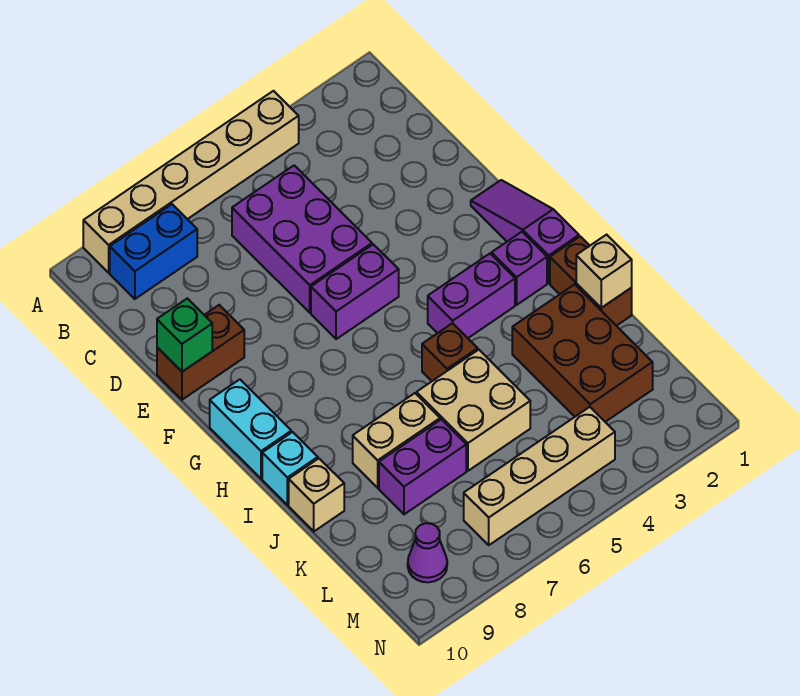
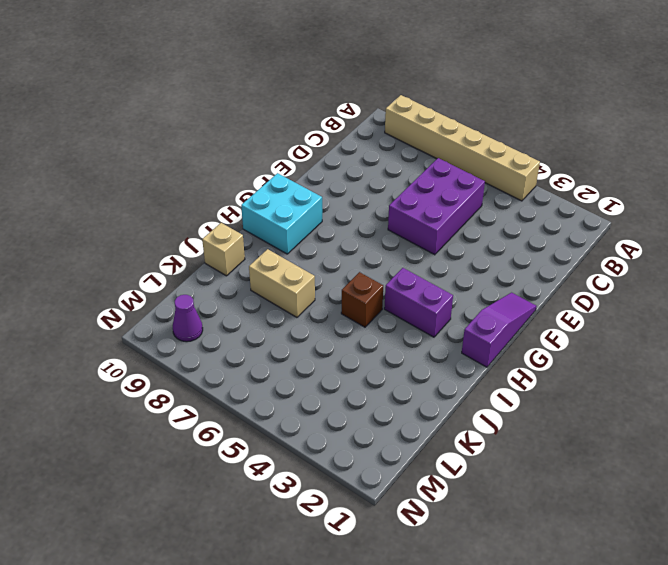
cyan 2x2 brick [241,173,322,254] -> cyan 1x2 brick [210,379,291,479]
none -> blue 1x2 brick [110,204,197,299]
none -> brown 1x2 brick [157,305,244,400]
none -> purple 1x2 brick [311,244,399,339]

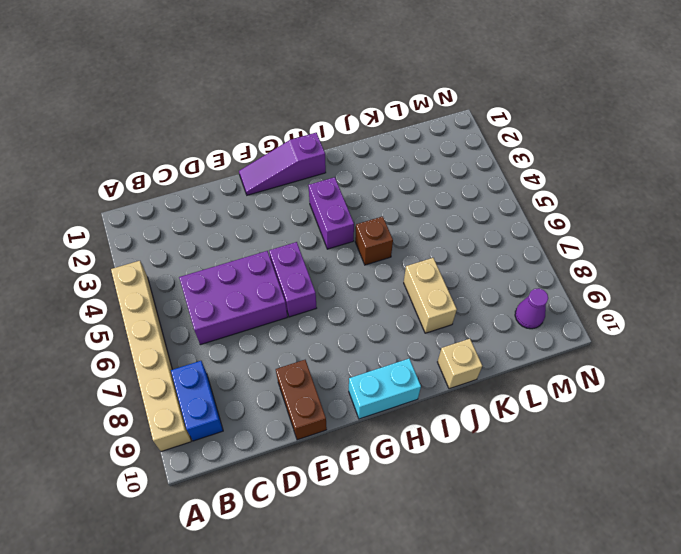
none -> purple 1x1 brick [492,232,547,305]
none -> brown 1x2 brick [550,236,632,326]
none -> cyan 1x1 brick [262,432,318,505]

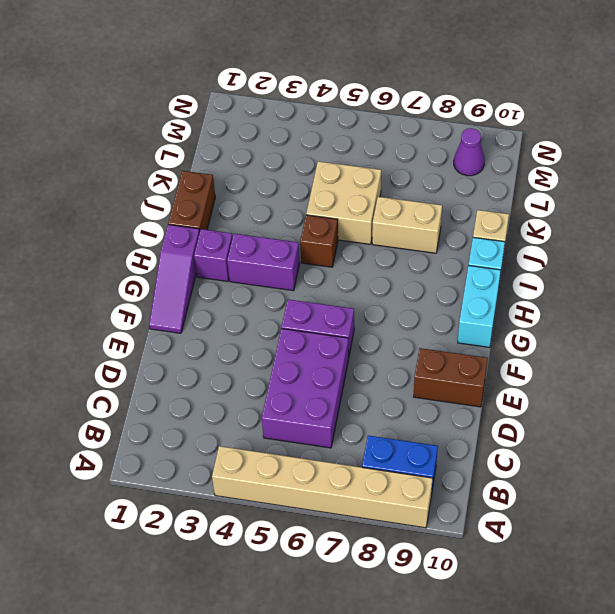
none -> brown 2x3 brick [512,284,653,422]
none -> purple 1x2 brick [379,419,466,514]
none -> tan 1x4 brick [464,407,615,545]

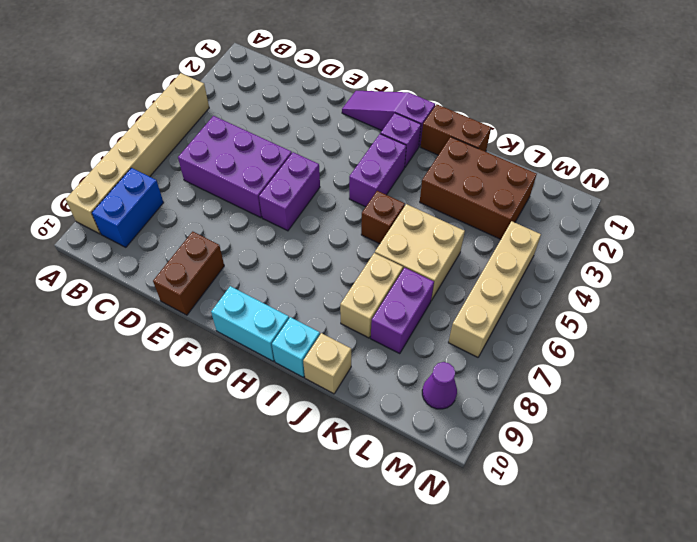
none -> green 1x1 brick [157,298,212,372]
none -> tan 1x1 brick [576,235,632,308]

